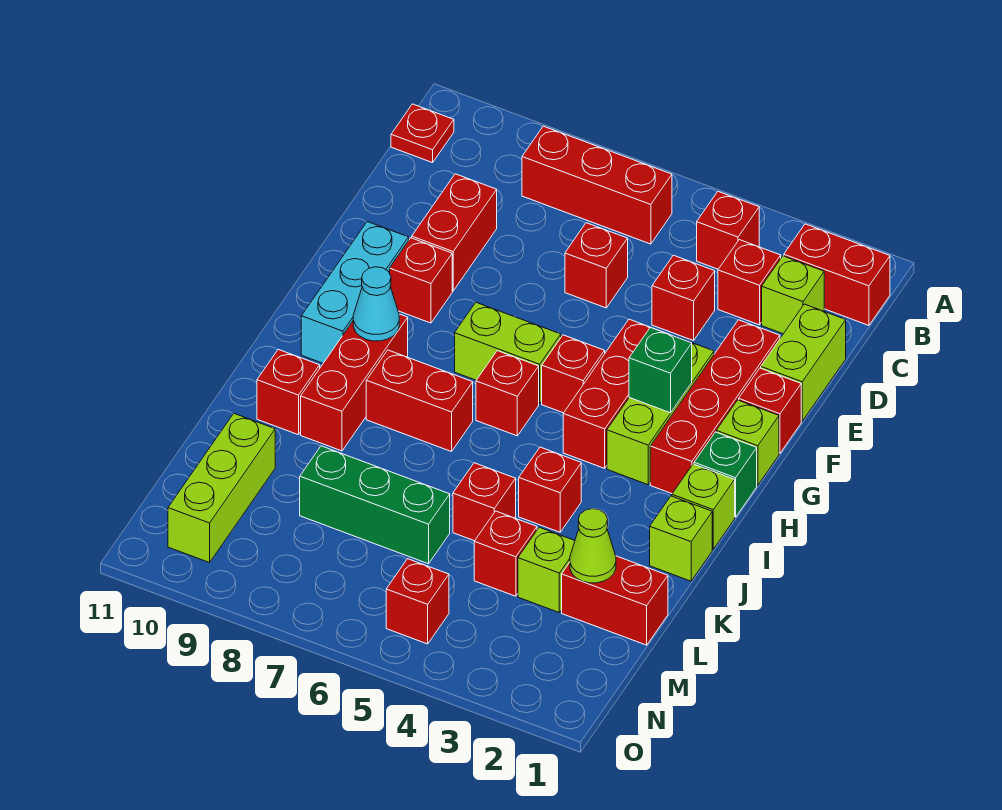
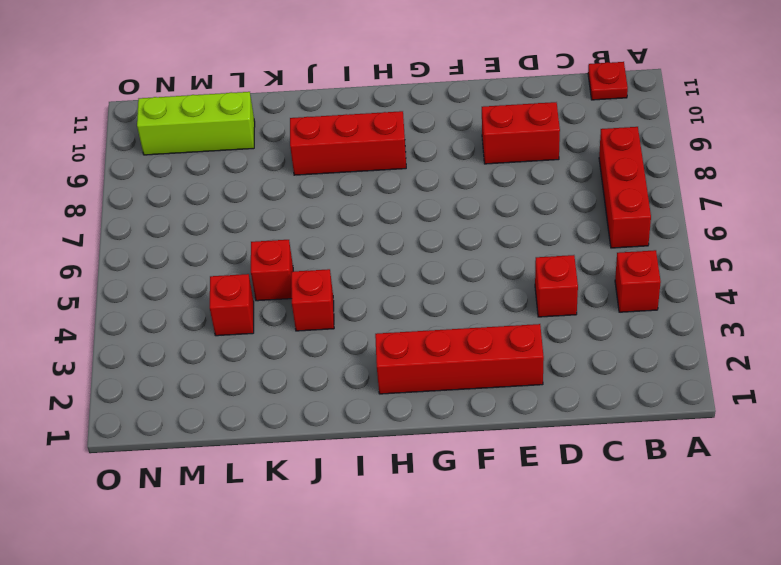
none -> red 1x2 brick [784,224,890,325]
none -> lime 1x1 brick [762,256,824,334]
none -> red 1x1 brick [718,240,781,325]
none -> lime 1x2 brick [761,304,846,421]

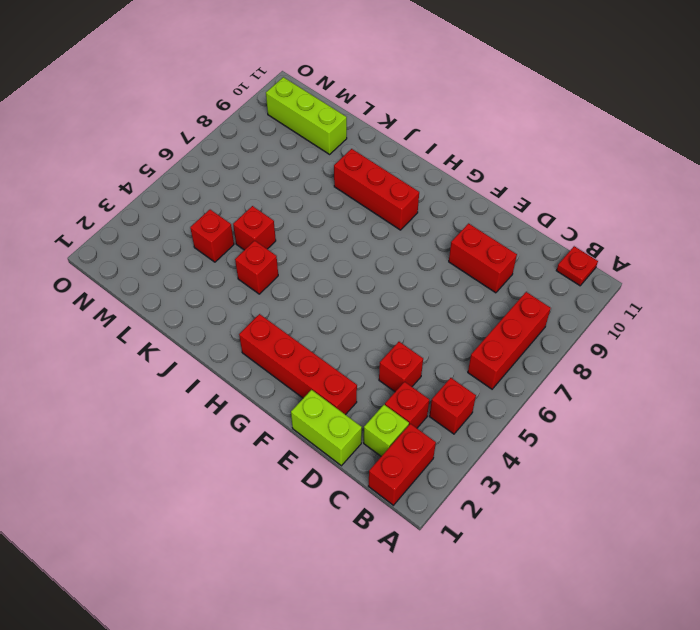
none -> red 1x1 brick [565,223,628,308]
none -> red 1x1 brick [739,368,801,453]
none -> lime 1x3 brick [607,343,714,485]
none -> red 1x3 brick [563,319,668,468]

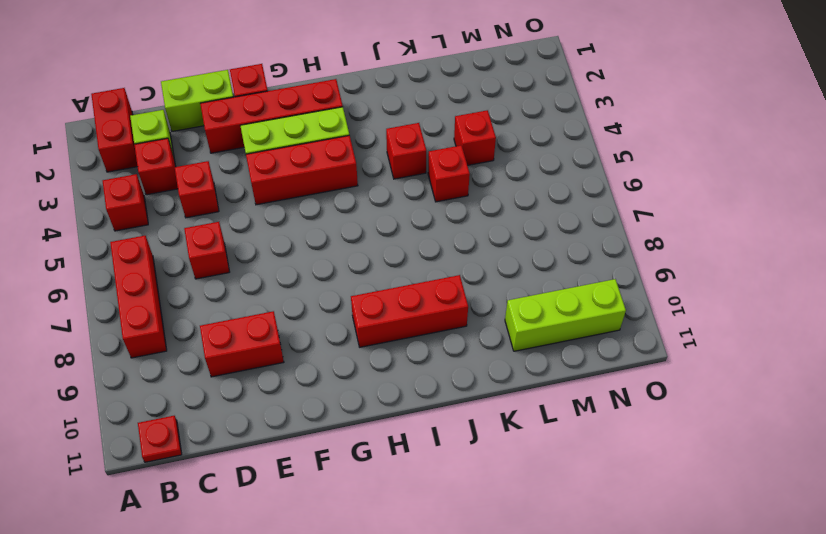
none -> red 1x1 brick [390,238,452,323]
none -> cyan 1x3 brick [301,222,409,363]
none -> lime 1x1 brick [716,400,779,485]
none -> red 1x1 brick [542,335,605,413]

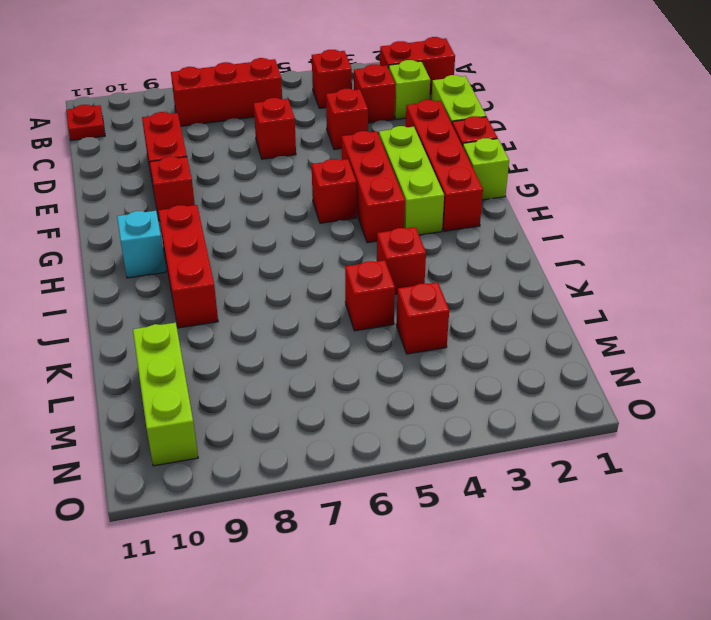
cyan 1x1 brick [117,211,166,278] -> cyan 1x3 brick [301,222,409,363]
none -> lime 1x2 brick [455,303,561,404]
none -> green 1x1 brick [694,432,757,517]
none -> red 1x1 brick [476,351,539,436]
none -> lime 1x1 brick [672,464,735,549]

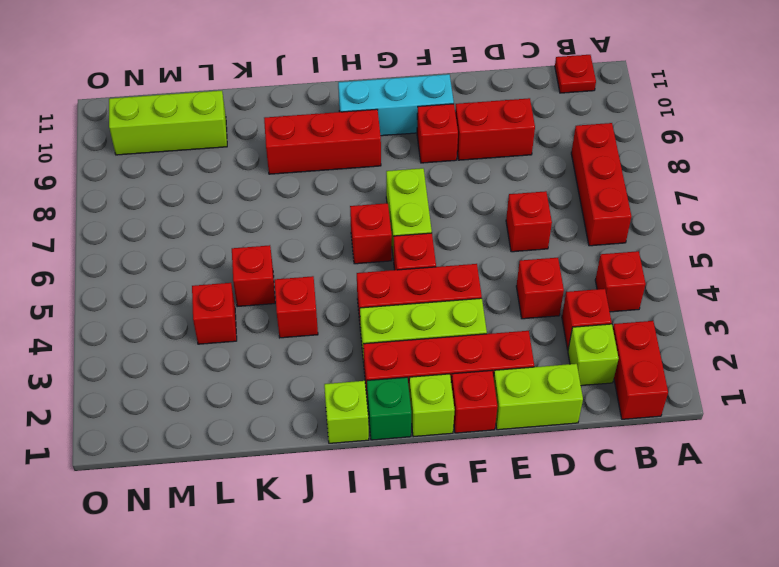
none -> red 1x2 brick [366,350,473,452]
none -> lime 1x1 brick [650,496,712,581]
none -> red 1x1 brick [257,349,320,435]
none -> red 1x2 brick [562,556,668,645]

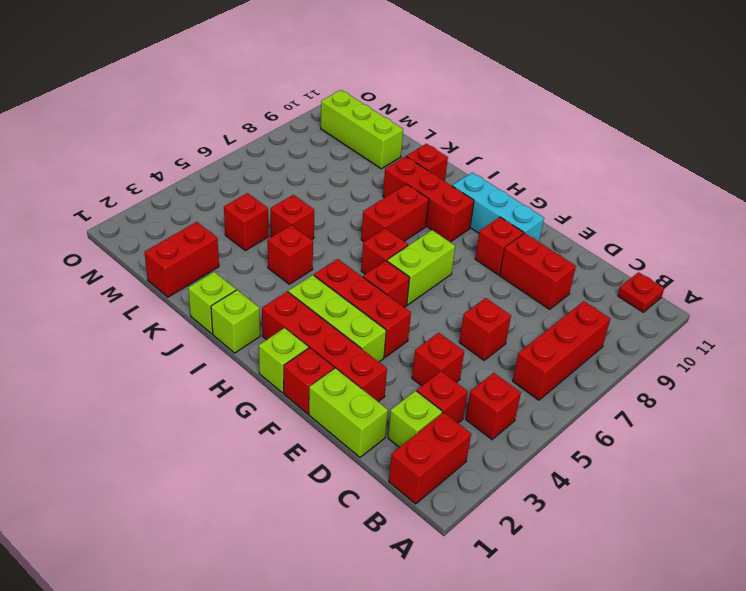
none -> green 1x1 brick [694,432,757,517]
none -> lime 1x1 brick [518,527,575,612]
none -> green 1x3 brick [300,446,450,564]
none -> red 1x1 brick [386,559,449,644]

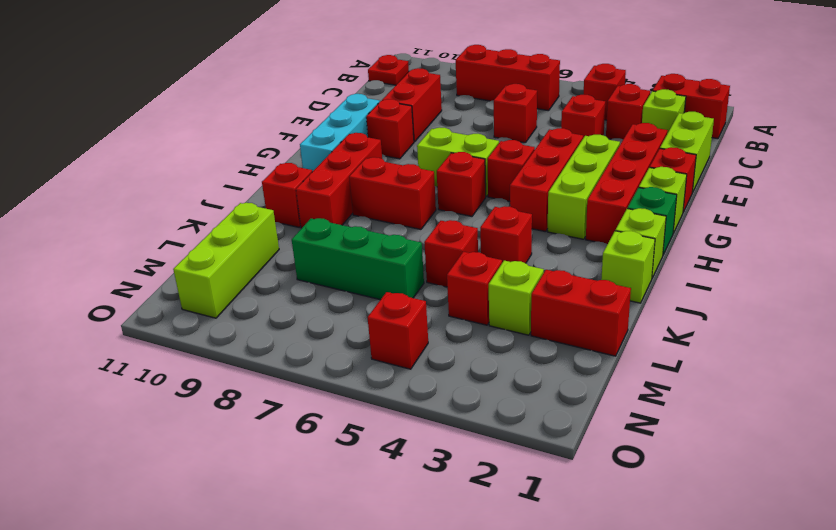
none -> green 1x1 brick [629,327,692,413]
none -> cyan 1x1 cone [353,267,399,341]
none -> lime 1x1 cone [570,509,616,583]

